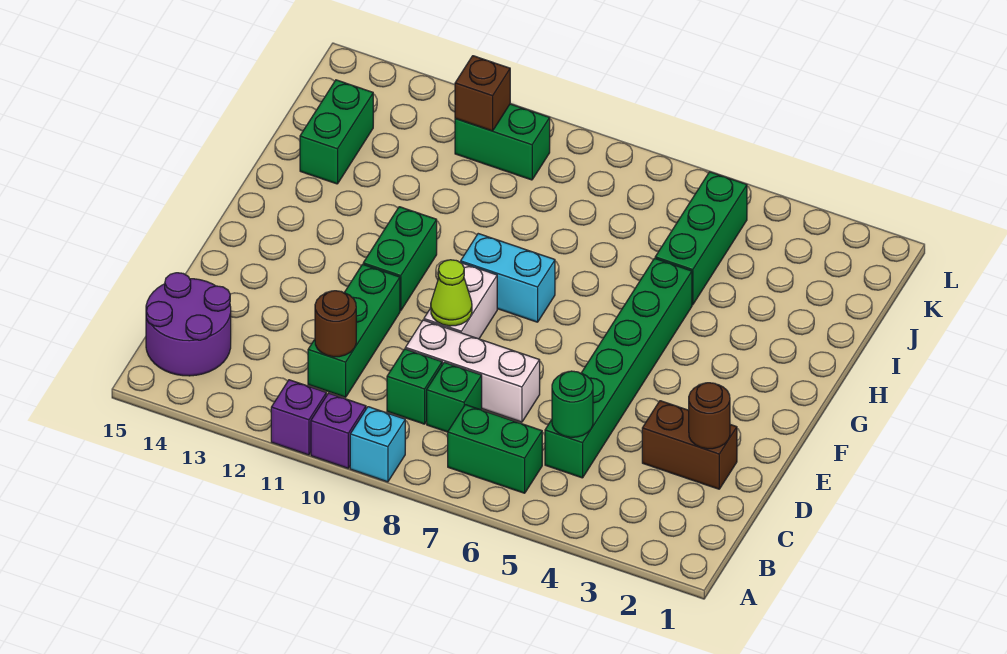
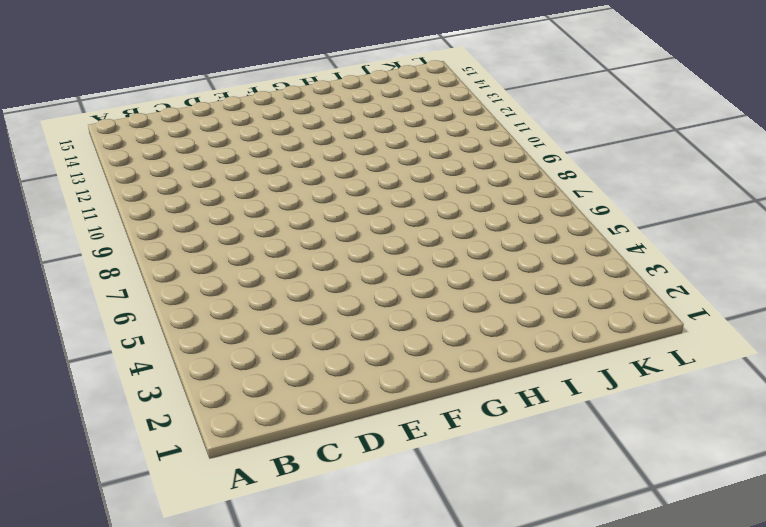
none -> cyan 1x1 brick [350,407,405,482]
none -> purple 1x1 brick [311,393,366,468]
none -> purple 1x1 brick [271,380,326,455]

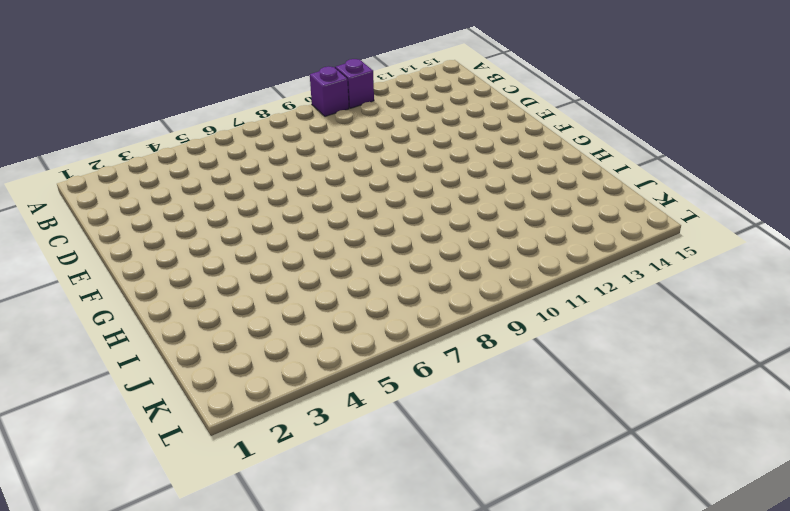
none -> cyan 1x1 brick [350,407,405,482]
none -> green 1x2 brick [448,405,542,493]
none -> purple 2x2 round brick [146,273,231,376]

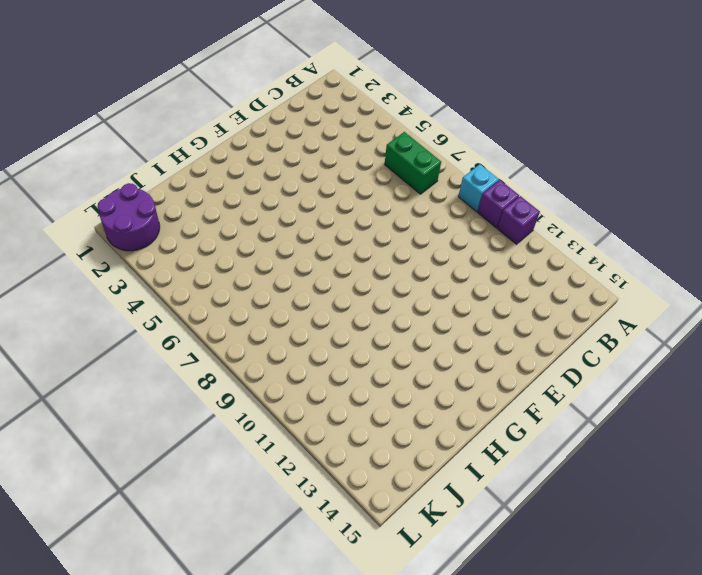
purple 2x2 round brick [97,183,160,251] -> purple 2x2 round brick moved to [146,273,231,376]
none -> green 1x6 brick [545,258,692,478]
none -> green 1x1 brick [427,362,482,432]
none -> green 1x1 brick [387,349,442,424]

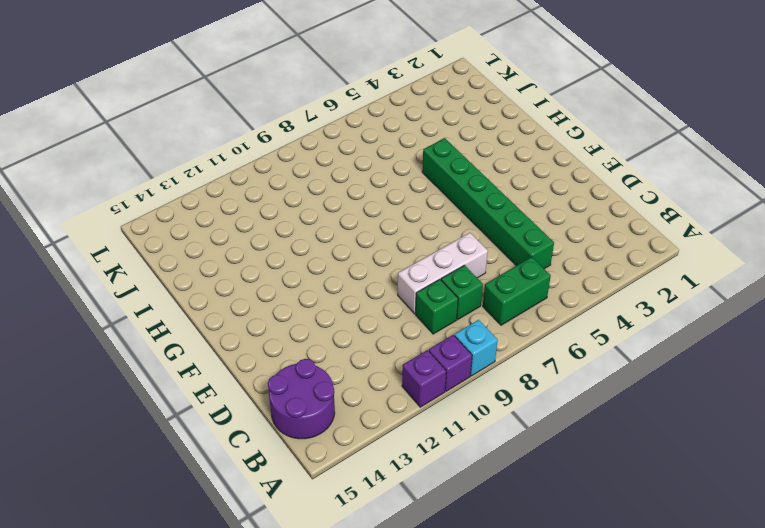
none -> green 1x3 brick [308,264,400,397]
none -> brown 1x2 brick [642,401,737,489]
none -> white 1x2 brick [424,263,497,339]

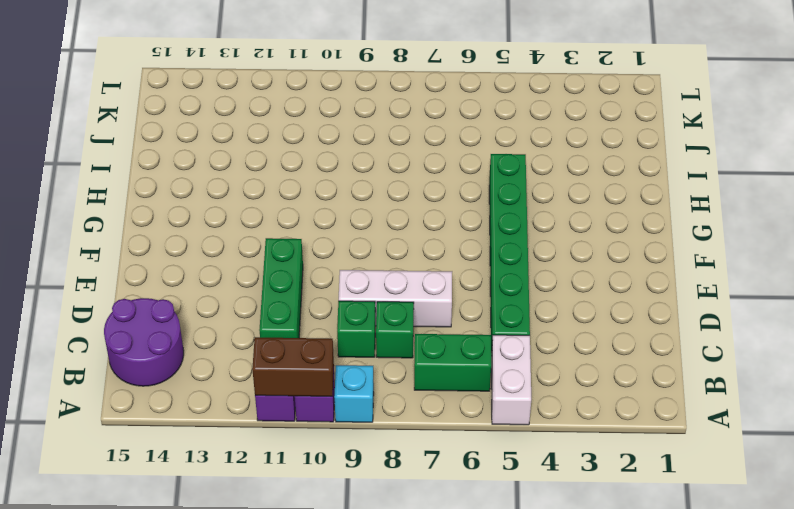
white 1x2 brick [491,335,531,425] -> white 1x2 brick moved to [424,263,497,339]
brown 1x2 brick [252,337,334,396] -> brown 1x2 brick moved to [642,401,737,489]
none -> green 1x2 brick [363,207,437,311]
none -> cyan 1x2 brick [461,234,555,322]
none -> green 1x3 brick [655,172,747,305]

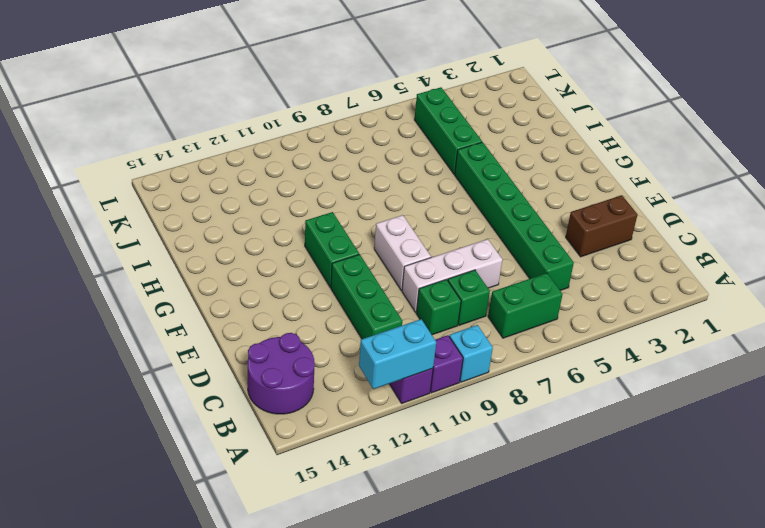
cyan 1x2 brick [359,319,436,389] -> cyan 1x2 brick moved to [461,234,555,322]
none -> green 1x2 brick [300,80,373,184]
none -> green 1x2 brick [455,104,550,180]
none -> green 1x1 round brick [552,371,593,437]

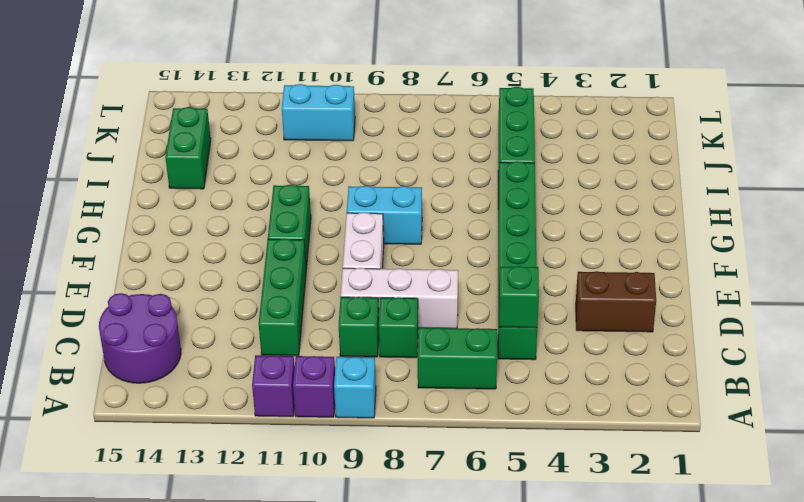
green 1x1 brick [499,266,539,328] -> green 1x1 round brick [552,371,593,437]
cyan 1x2 brick [282,84,355,141] -> green 1x2 brick [455,104,550,180]
none -> brown 1x1 round brick [315,291,356,357]
none -> brown 1x1 round brick [689,383,730,449]
none -> lime 1x1 cone [431,260,472,326]

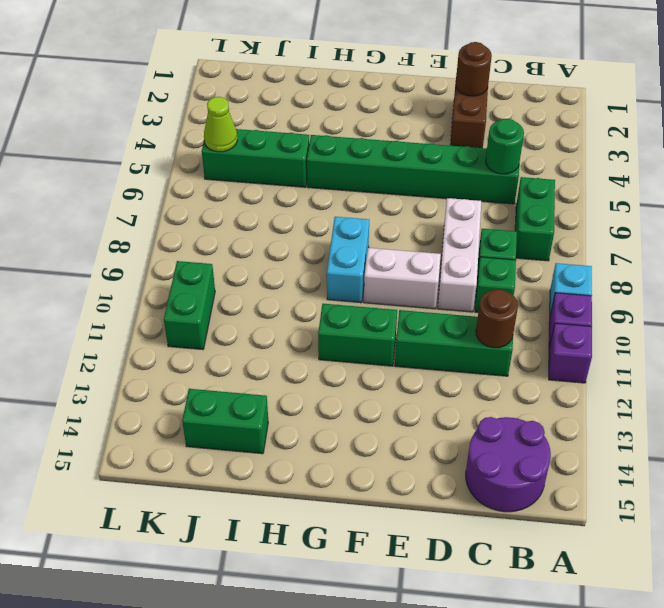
lime 1x1 cone [204,97,237,152] -> lime 1x1 cone moved to [431,260,472,326]
none -> brown 1x1 brick [455,56,510,131]

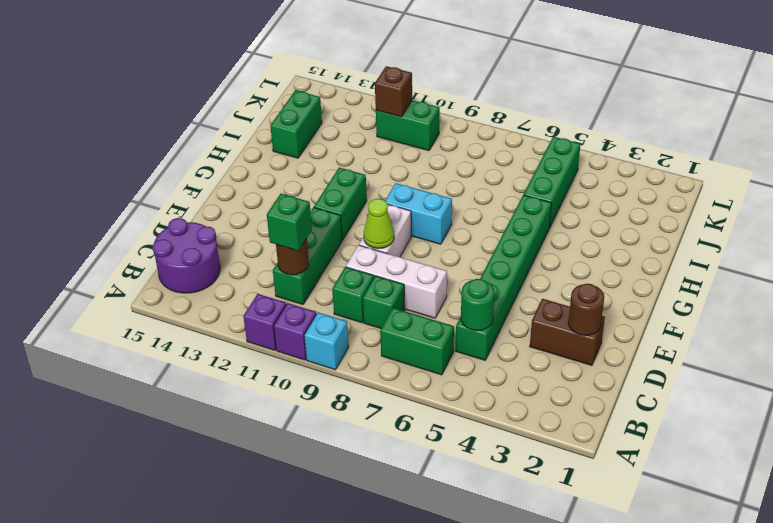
green 1x1 brick [267,194,312,251] -> none

